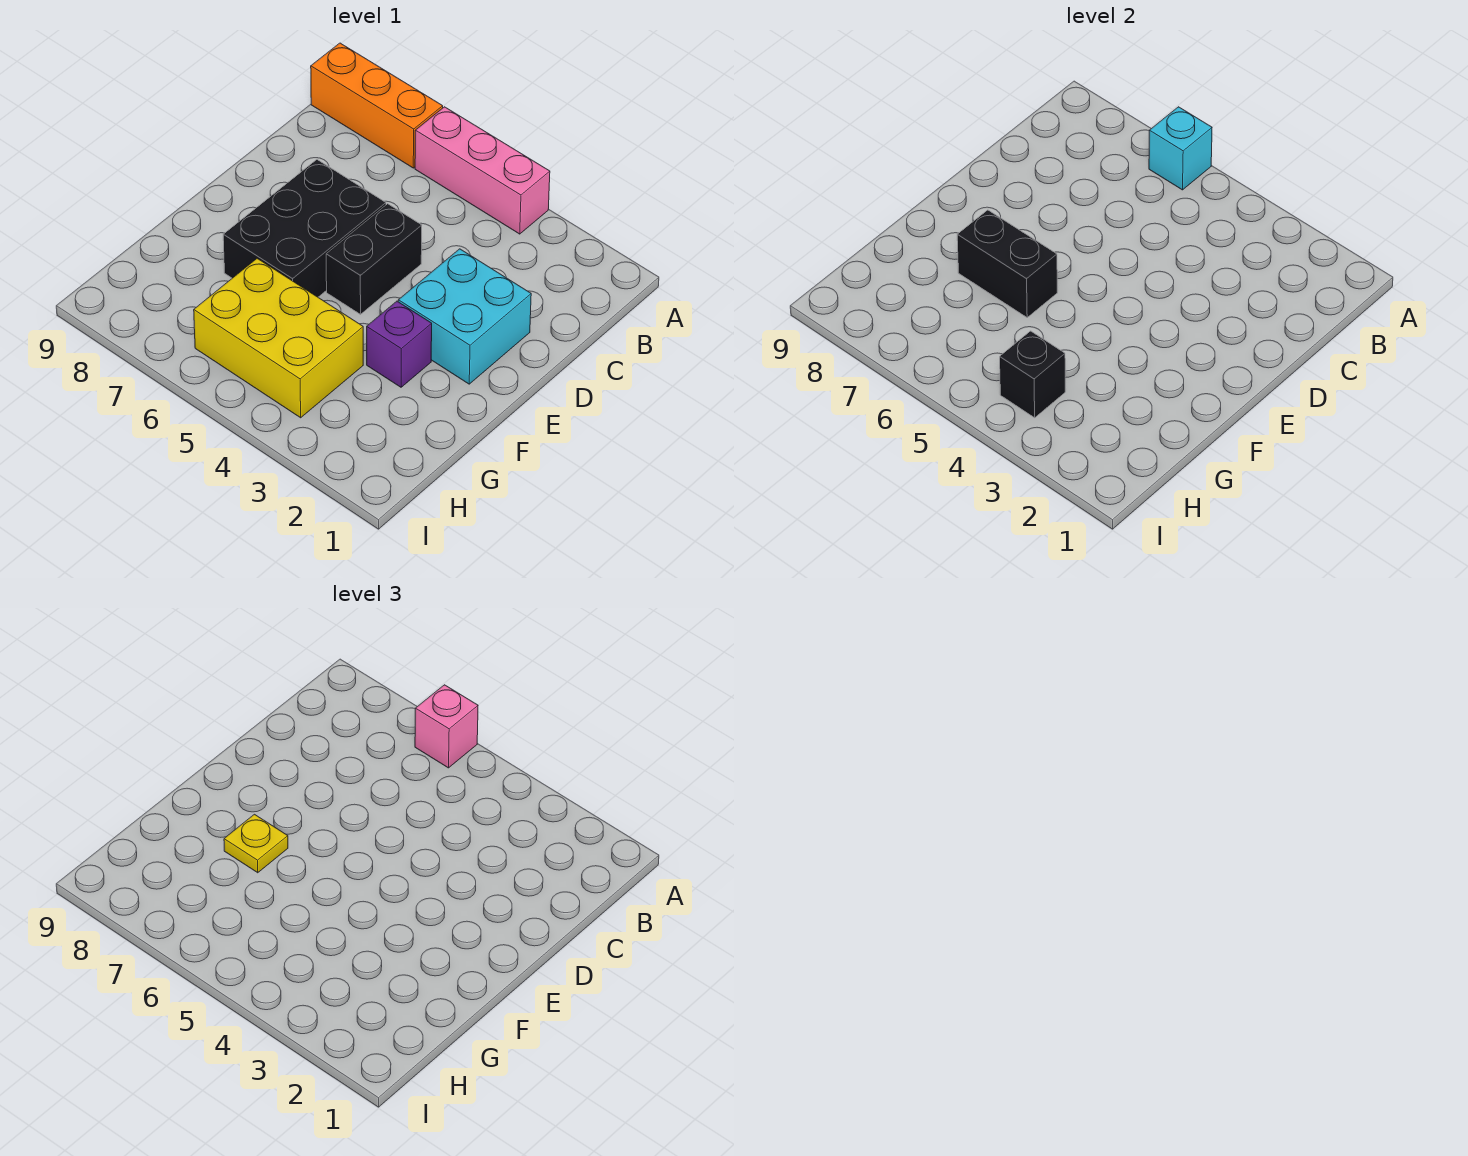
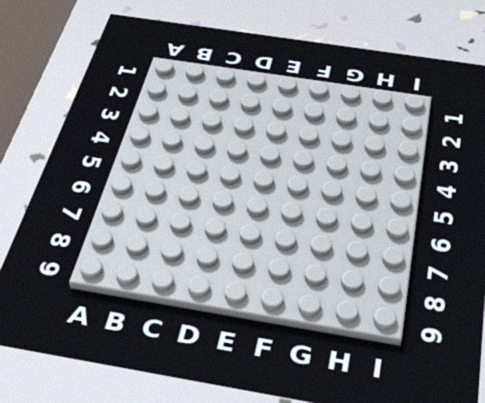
none -> pink 1x3 brick [415,107,550,234]
none -> orange 1x3 brick [311,43,443,168]
none -> cyan 2x2 brick [398,249,531,384]

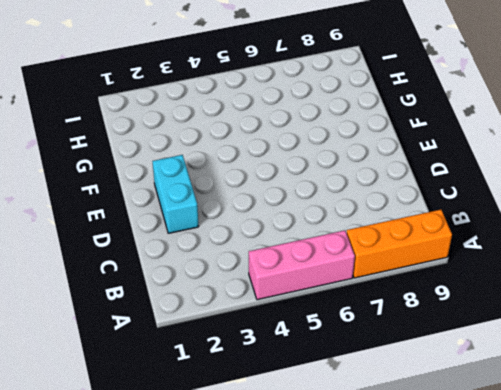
cyan 1x2 brick [152,155,199,233] -> cyan 2x2 brick [398,249,531,384]
none -> black 1x2 brick [326,204,422,314]
none -> black 2x3 brick [223,160,386,297]
none -> purple 1x1 brick [367,301,432,387]

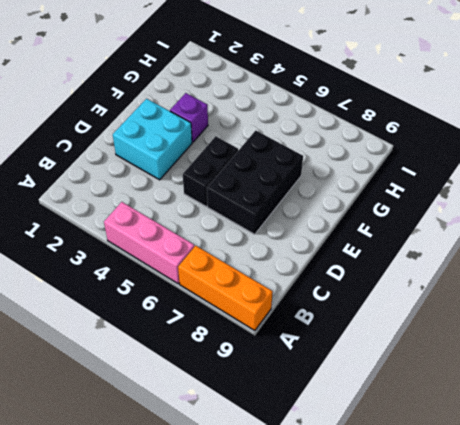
none -> yellow 2x3 brick [194,258,363,418]
none -> cyan 1x1 brick [1149,107,1212,190]
none -> black 1x2 brick [957,210,1057,317]

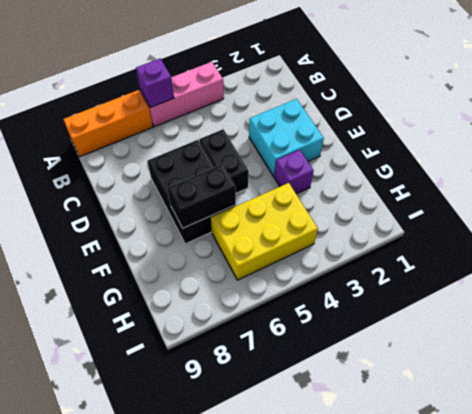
purple 1x1 brick [136,59,174,107] -> cyan 1x1 brick [1149,107,1212,190]
none -> black 1x1 brick [1000,331,1065,418]
none -> pink 1x1 brick [415,685,478,768]
none -> yellow 1x1 plate [224,814,288,873]

